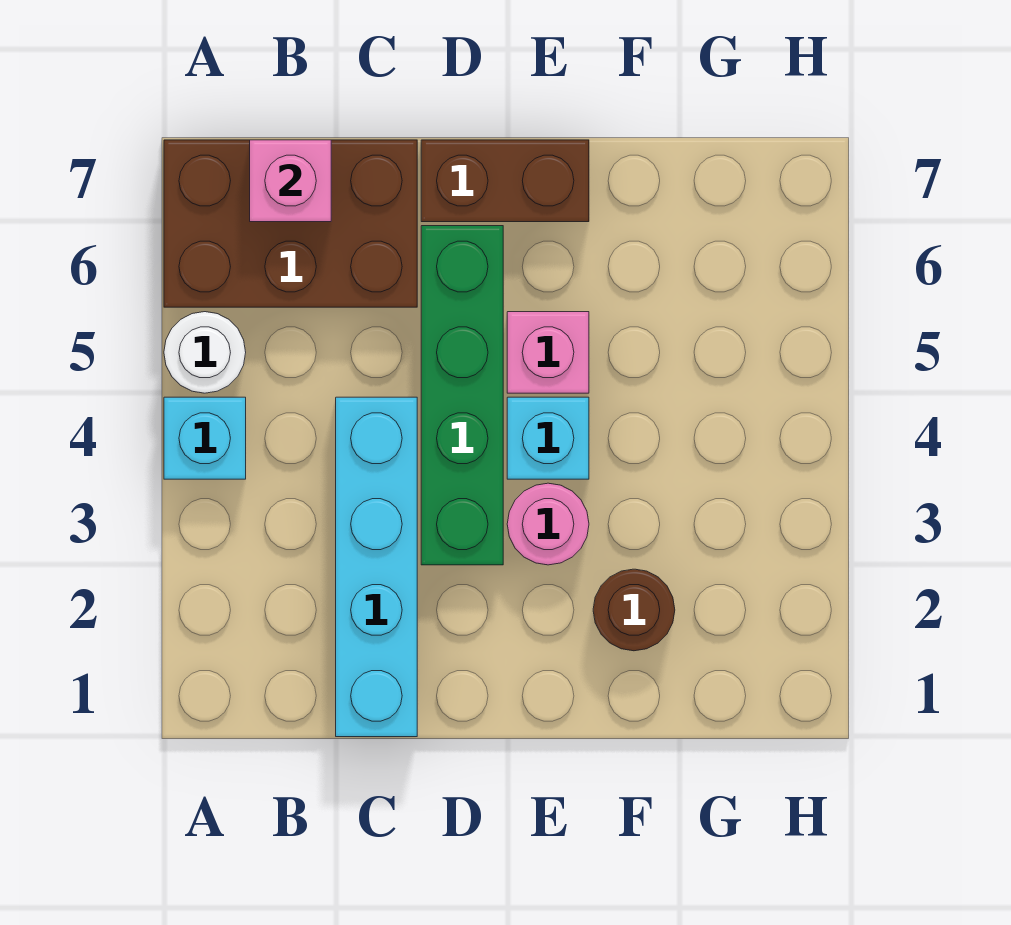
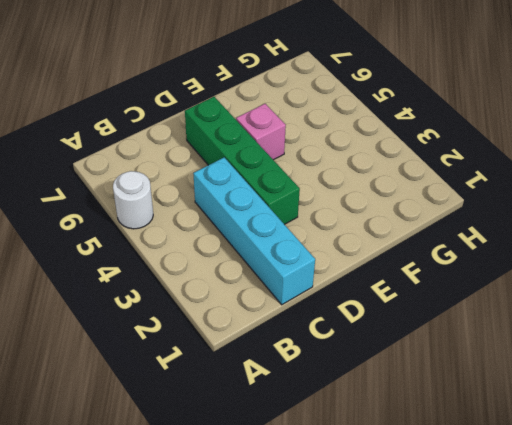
none -> cyan 1x1 brick [164,397,246,479]
none -> brown 2x3 brick [164,140,417,307]

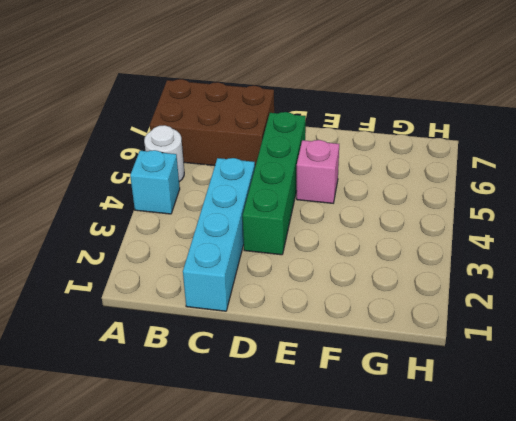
none -> brown 1x2 brick [421,140,589,222]
none -> pink 1x1 round brick [507,483,589,565]

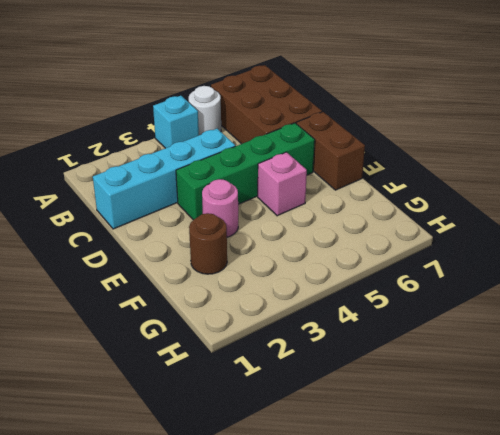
none -> cyan 1x1 brick [507,397,589,479]
none -> pink 1x1 brick [250,140,331,222]

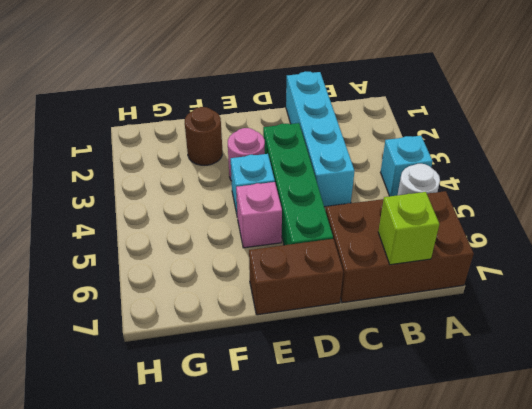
lime 1x1 brick [378,192,439,265] -> pink 1x1 brick [250,140,331,222]

